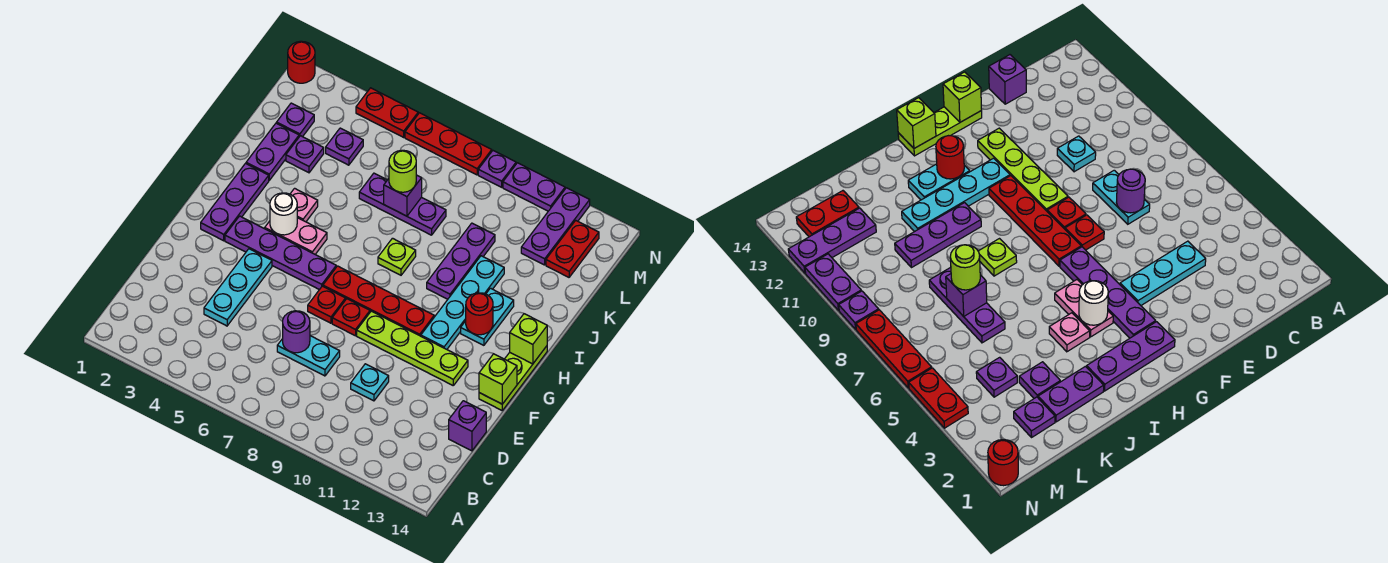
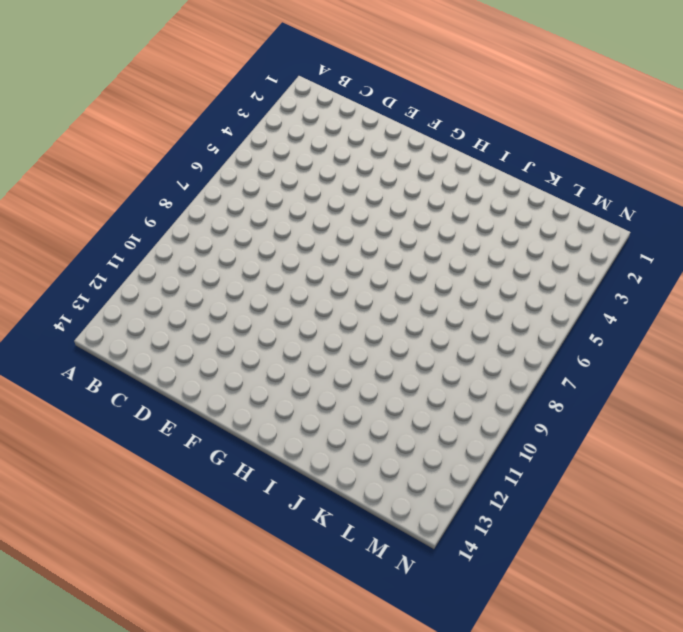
none -> cyan 1x3 plate [204,249,272,326]
none -> cyan 1x2 plate [277,336,340,376]
none -> cyan 1x1 plate [351,364,389,401]
none -> purple 1x1 brick [449,401,486,451]

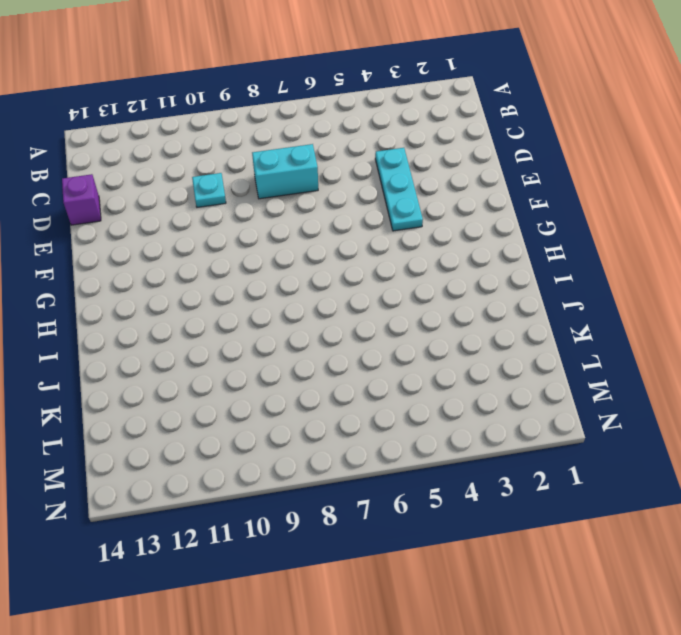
cyan 1x2 brick [252,144,318,199] -> cyan 1x2 plate [277,336,340,376]
none -> red 1x1 plate [308,286,346,323]
none -> red 1x1 plate [332,299,370,336]
none -> lime 1x4 plate [357,311,468,385]
none -> lime 1x3 plate [479,346,547,410]

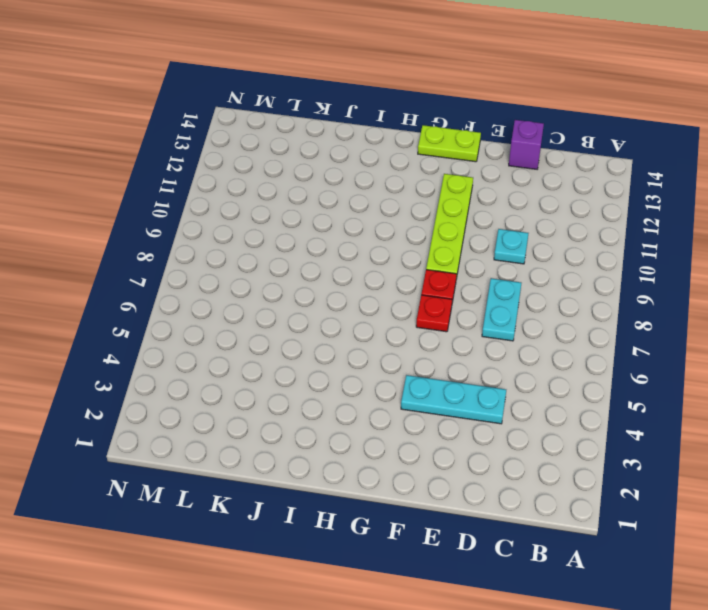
lime 1x2 plate [418,125,481,162] -> lime 1x3 plate [479,346,547,410]
none -> purple 1x3 plate [201,163,269,241]
none -> purple 1x4 plate [225,216,336,290]
none -> red 1x4 plate [323,266,434,336]
none -> cyan 1x4 plate [421,256,504,349]

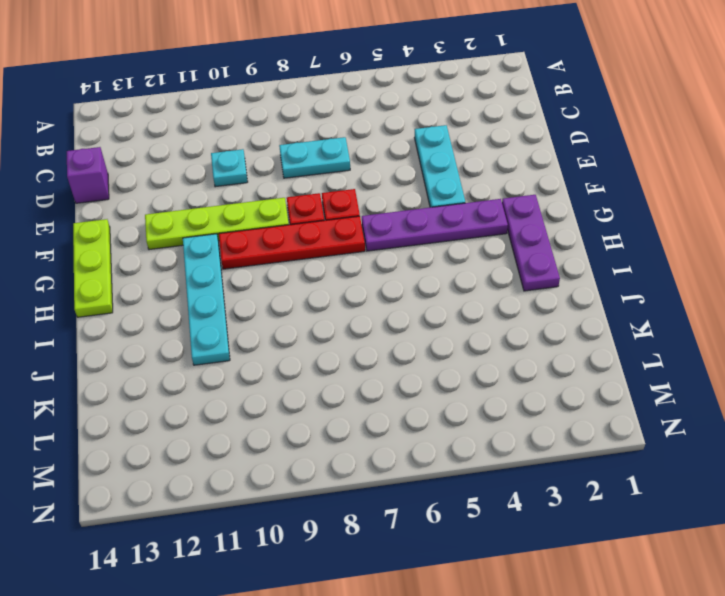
none -> pink 1x2 plate [265,218,327,254]
none -> cyan 1x2 plate [461,288,514,345]
none -> pink 1x1 plate [290,188,318,222]
none -> lime 1x1 plate [378,238,416,275]

